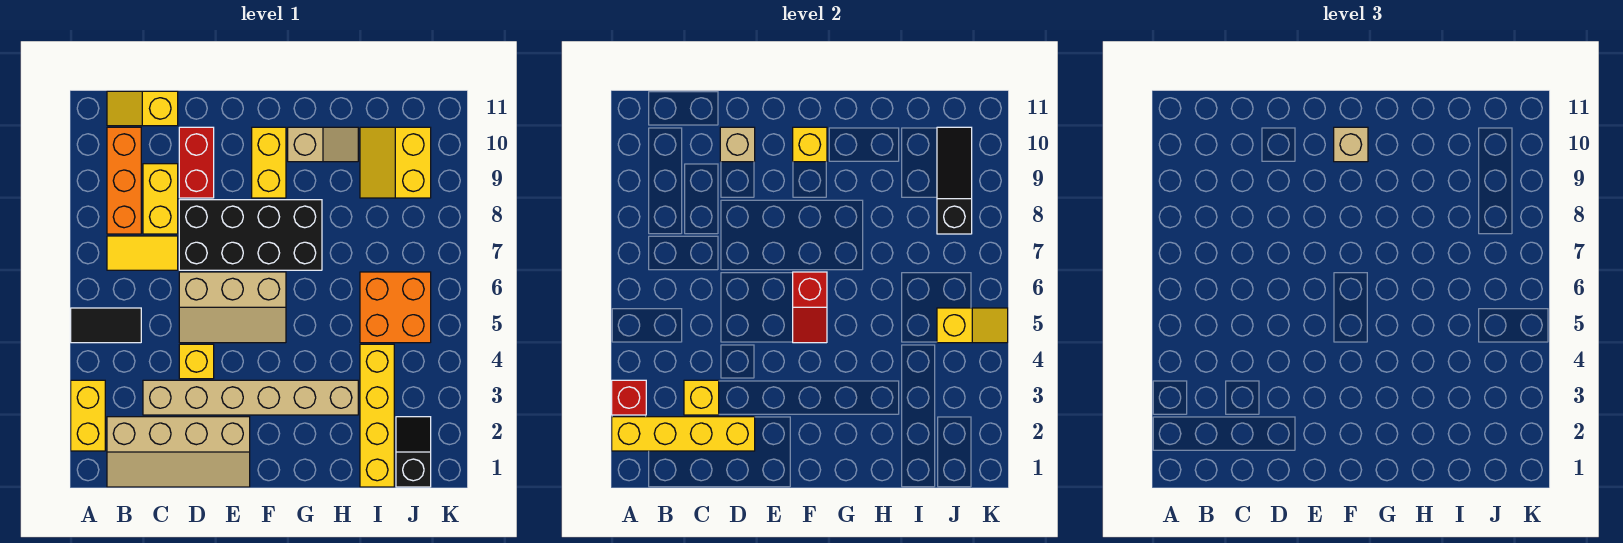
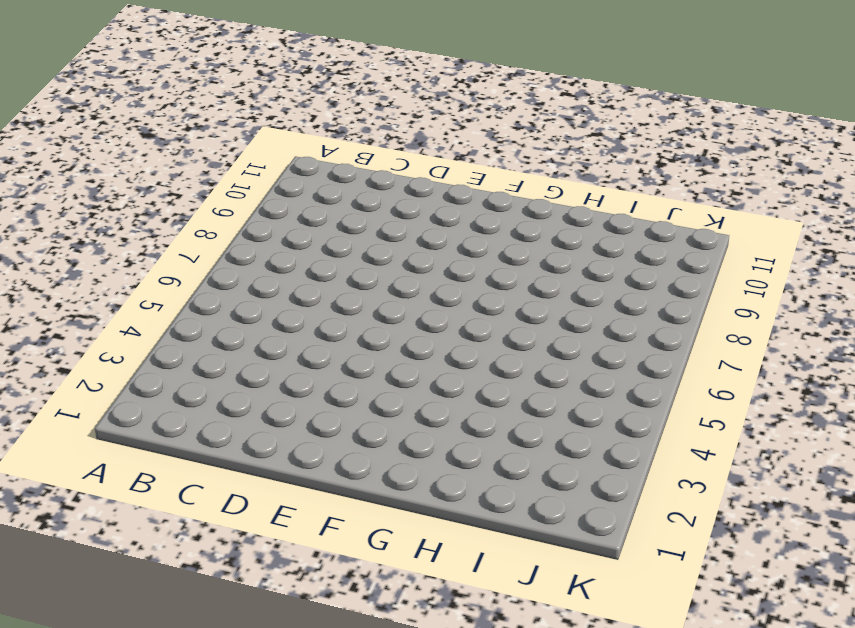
none -> yellow 1x2 brick [71,380,105,451]
none -> black 1x2 tile [71,308,141,343]
none -> tan 2x4 slope [107,417,250,487]

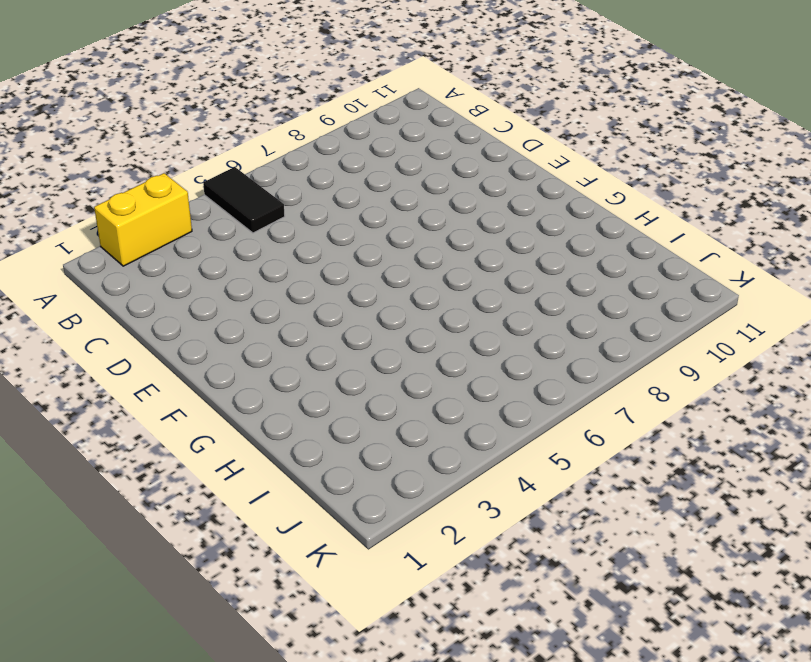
none -> tan 2x4 slope [107,417,250,487]
none -> yellow 1x2 tile [107,236,178,270]
none -> orange 1x3 brick [107,127,141,234]

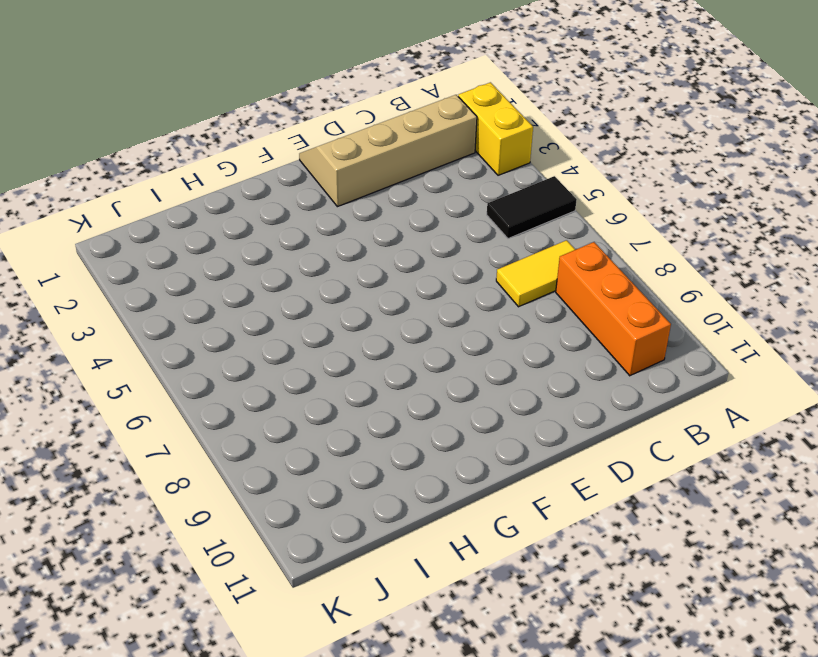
none -> yellow 1x2 slope [107,91,178,126]
none -> tan 1x6 brick [143,380,358,415]
none -> yellow 1x2 brick [143,164,178,234]

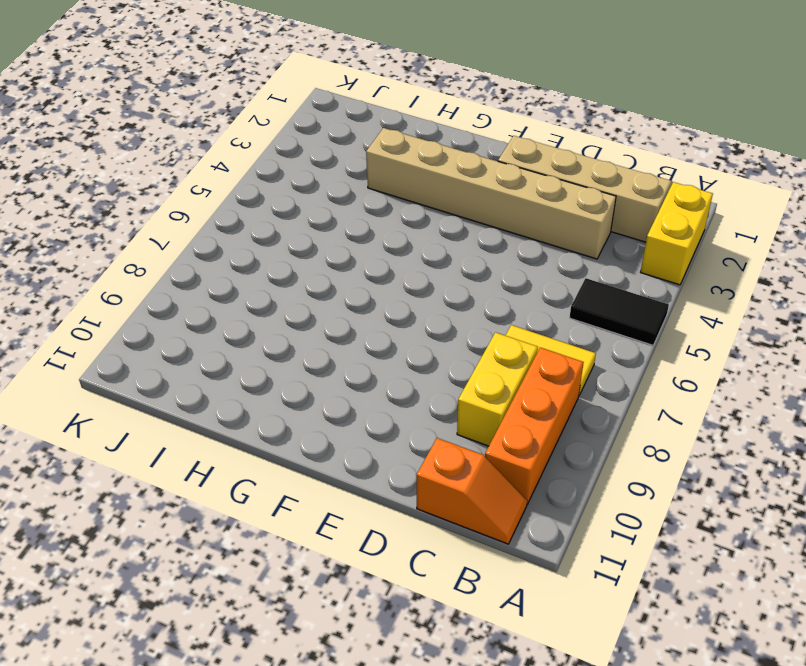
orange 1x2 slope [416,438,527,544] -> yellow 1x2 slope [107,91,178,126]
none -> yellow 1x1 brick [179,344,214,379]
none -> tan 2x3 slope [179,272,286,343]
none -> black 2x4 brick [179,200,322,270]

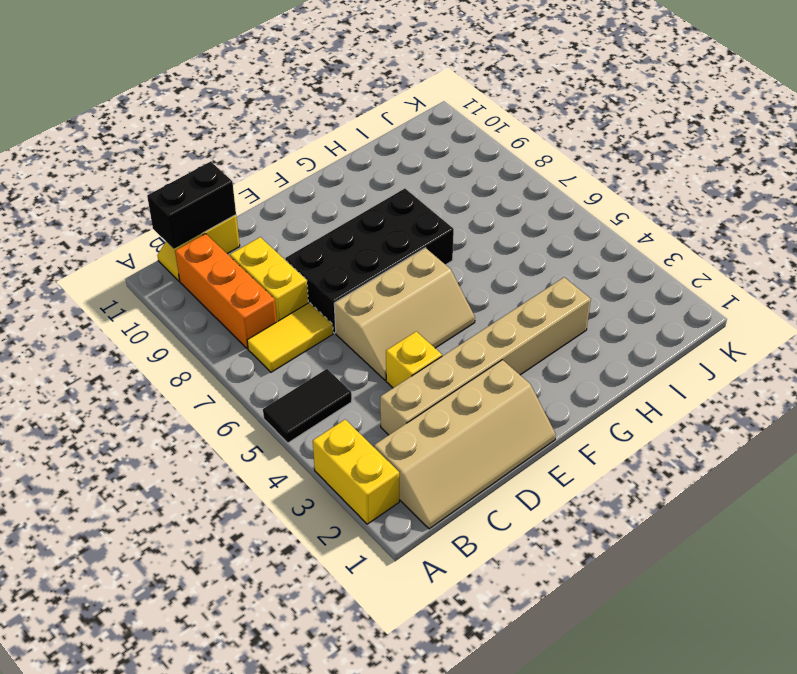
black 1x2 brick [147,162,236,249] -> none
none -> red 1x2 brick [179,127,214,198]
none -> yellow 1x2 brick [252,127,286,198]
none -> tan 1x2 slope [288,127,358,162]

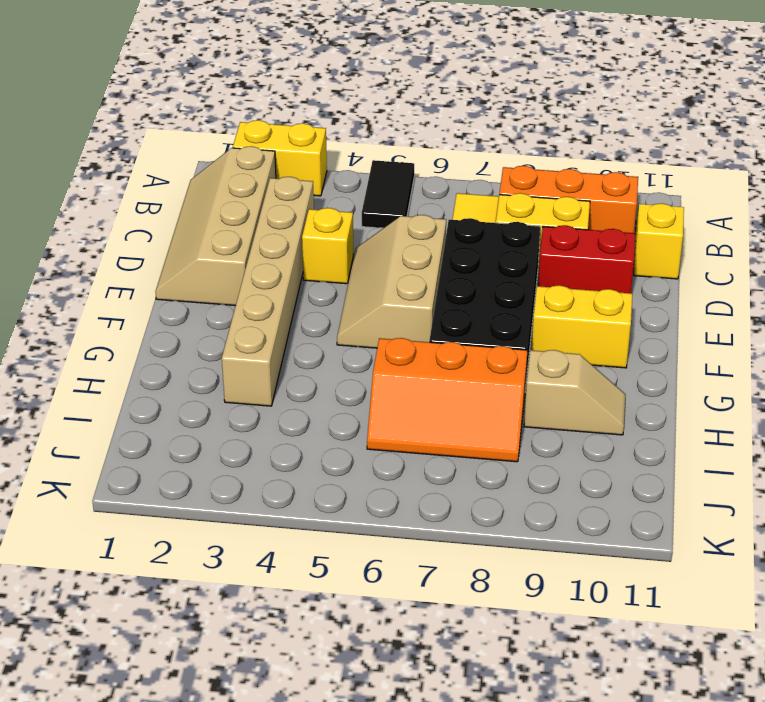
orange 2x3 slope [367,338,528,462] -> orange 2x2 brick [360,272,431,343]
tan 1x2 slope [524,350,626,435] -> tan 1x2 slope turned to [288,127,358,162]
none -> yellow 1x4 brick [360,344,394,487]
none -> yellow 2x2 slope [360,127,431,198]
none -> black 1x2 slope [396,417,431,487]

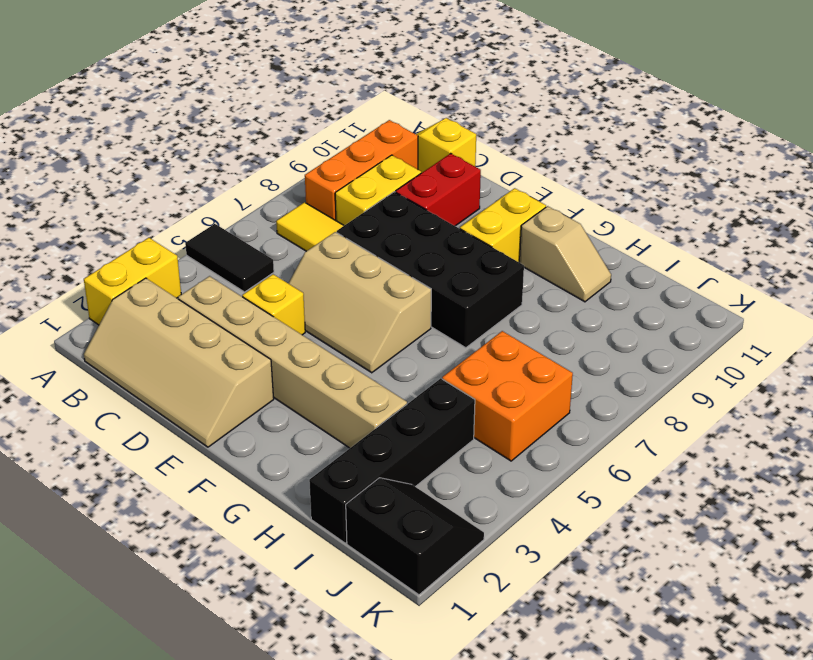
black 1x4 brick [309,378,475,543] -> yellow 1x4 brick [360,344,394,487]
black 2x2 slope [346,478,484,595] -> black 1x2 slope [396,417,431,487]
none -> yellow 2x2 slope [360,127,431,198]
none -> yellow 1x4 brick [612,417,755,451]
none -> red 1x1 brick [612,380,646,415]

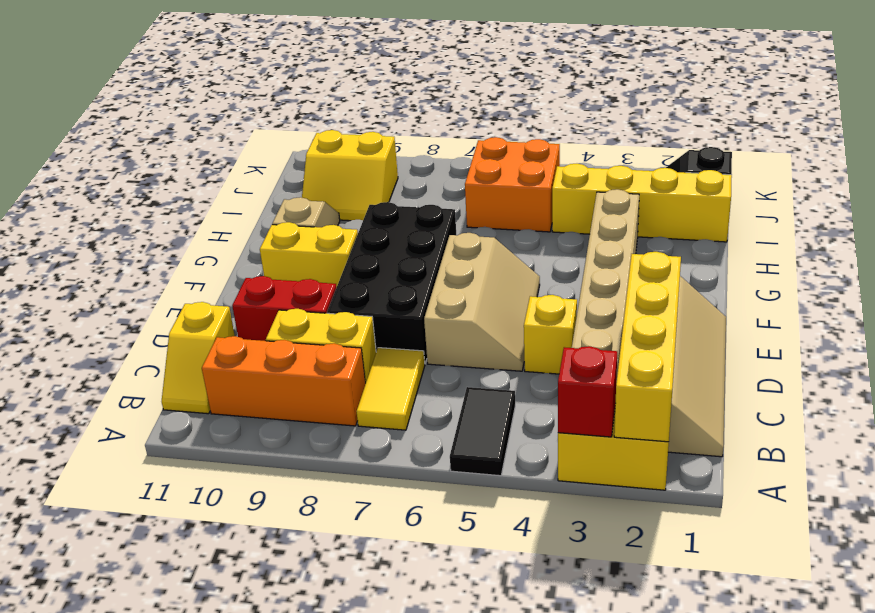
none -> yellow 1x1 brick [684,380,719,415]
none -> tan 1x1 brick [720,127,755,162]
none -> red 1x2 slope [793,272,827,343]

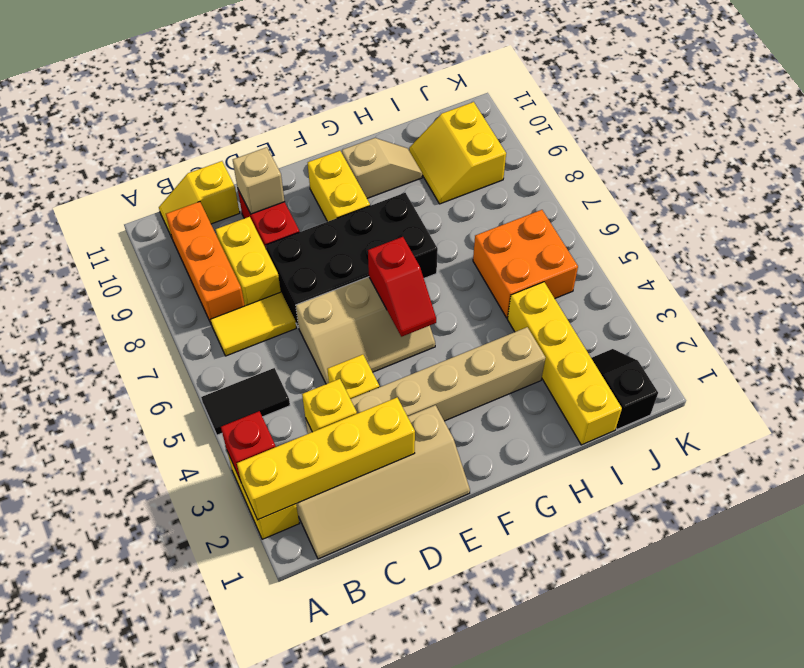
none -> yellow 1x1 brick [793,127,827,162]
none -> yellow 1x2 slope [937,308,1008,343]
none -> black 1x3 slope [937,127,972,234]

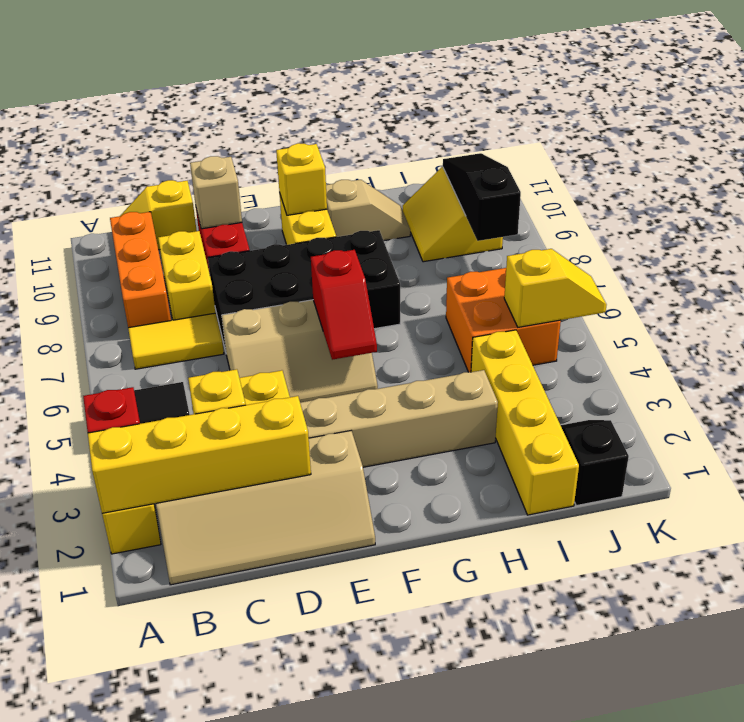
none -> tan 1x1 brick [1334,127,1368,162]

